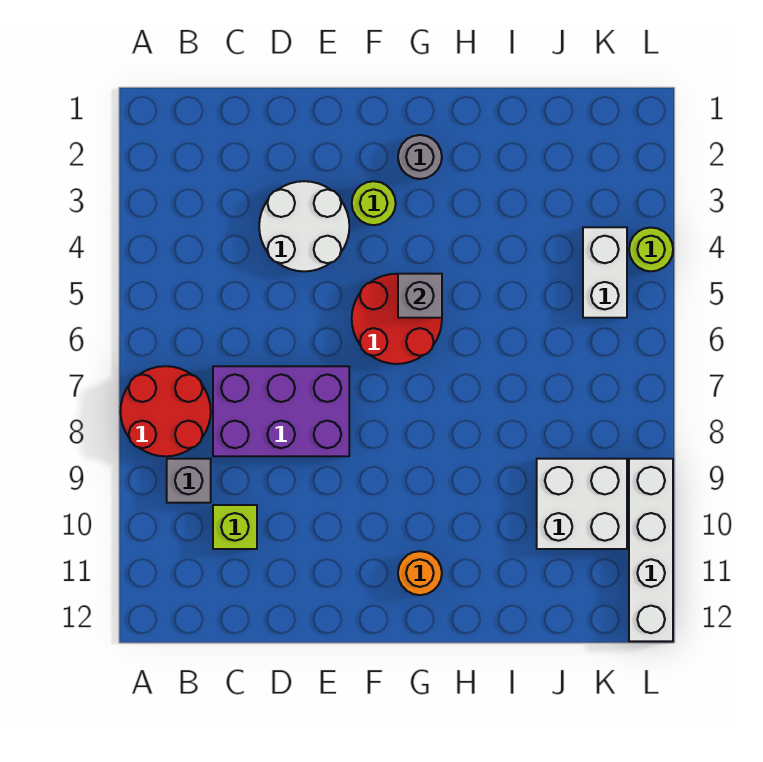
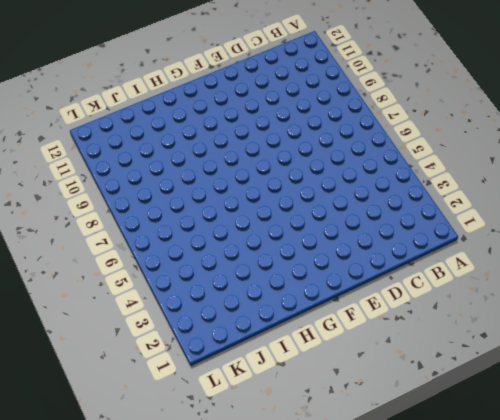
none -> red 2x2 round brick [120,366,211,456]
none -> grey 1x1 brick [167,459,211,503]
none -> purple 2x3 brick [213,366,349,456]

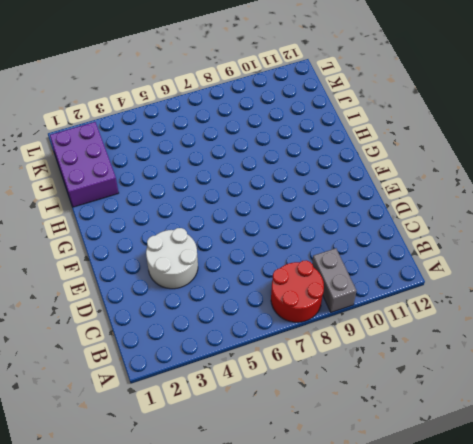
grey 1x2 brick [312,248,356,312] -> grey 1x1 brick [167,459,211,503]
purple 2x3 brick [50,122,119,207] -> purple 2x3 brick moved to [213,366,349,456]
none -> lime 1x1 brick [213,505,257,549]
none -> lime 1x1 round brick [352,181,396,225]
none -> red 2x2 round brick [352,274,442,364]

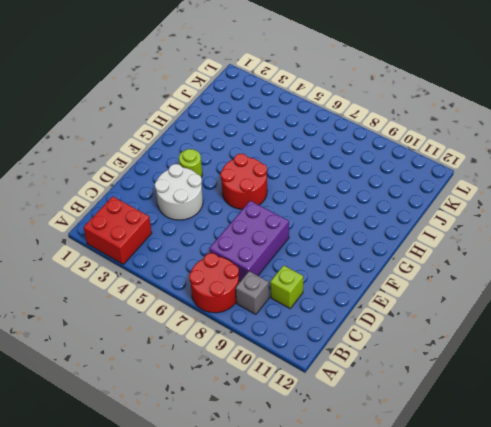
red 2x2 brick [83,196,152,264] -> none
none -> grey 1x1 round brick [398,135,442,179]
none -> orange 1x1 round brick [398,551,442,595]
none -> white 2x2 brick [537,459,627,549]

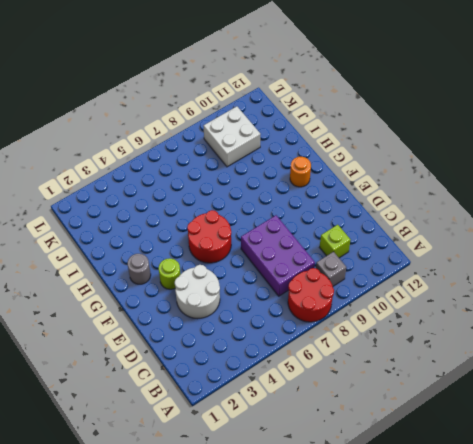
none -> white 1x2 brick [583,227,627,318]
none -> lime 1x1 round brick [629,228,673,271]
none -> white 1x4 brick [629,459,673,641]

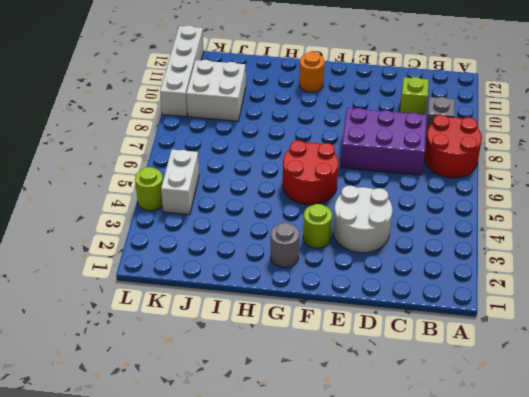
none -> grey 1x1 brick [398,274,442,318]

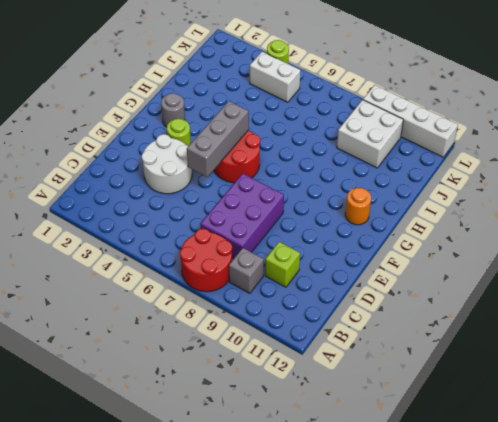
grey 1x3 brick [187,101,249,177] -> grey 1x1 brick [398,274,442,318]

